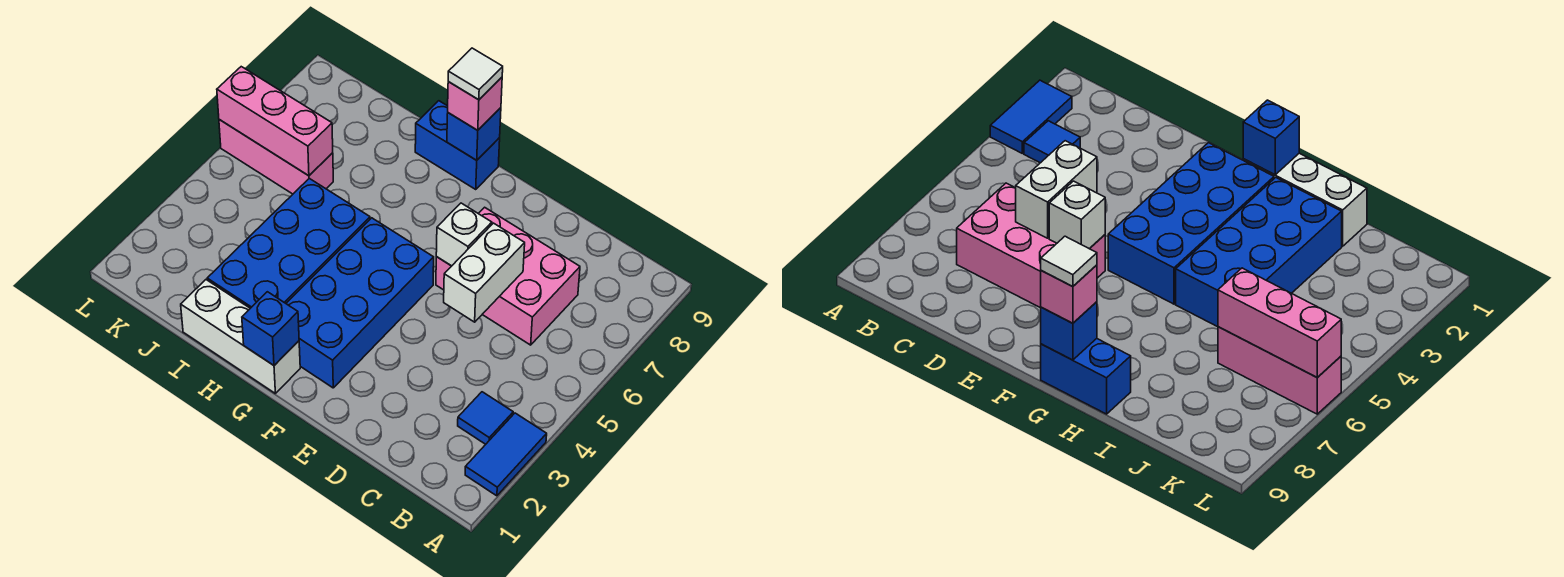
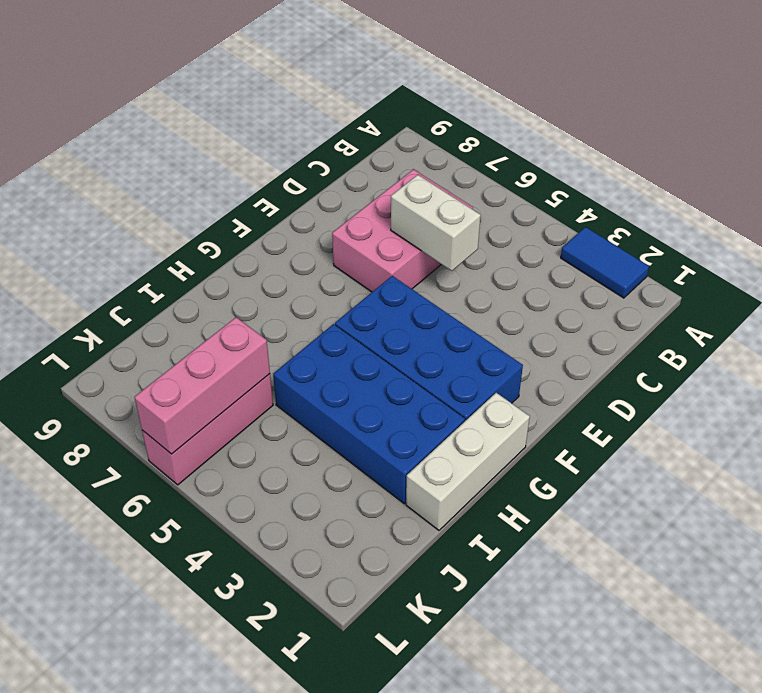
none -> blue 1x1 tile [458,392,513,444]
none -> blue 1x2 brick [415,101,500,189]
none -> white 1x1 brick [436,203,492,266]

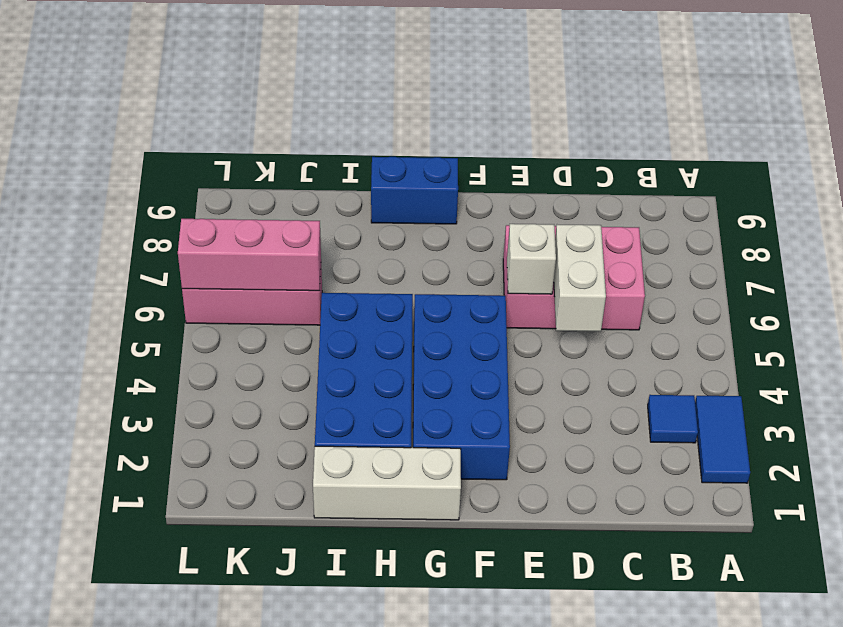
none -> blue 1x1 brick [242,292,299,365]
none -> blue 1x1 brick [447,108,501,160]
none -> pink 1x1 brick [448,77,502,130]

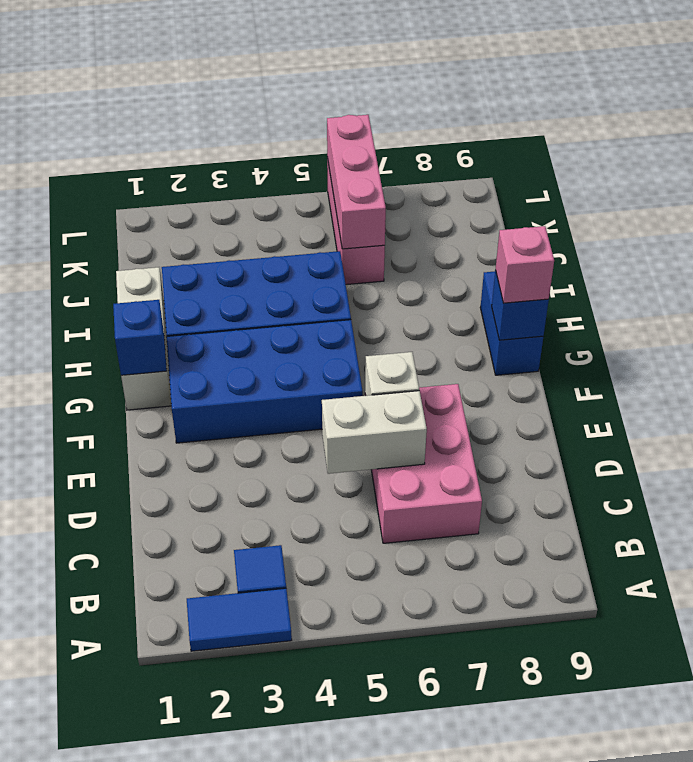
none -> white 1x1 tile [448,48,503,100]

